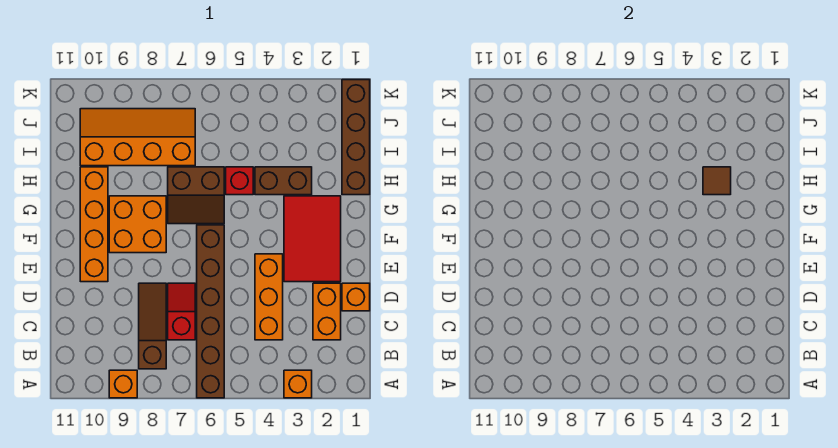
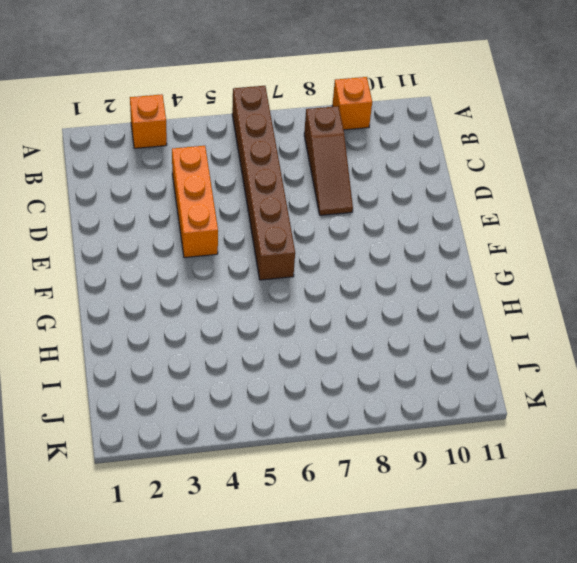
none -> orange 1x2 brick [313,283,341,340]
none -> red 1x2 slope [168,283,195,340]
none -> orange 1x1 brick [342,283,370,311]

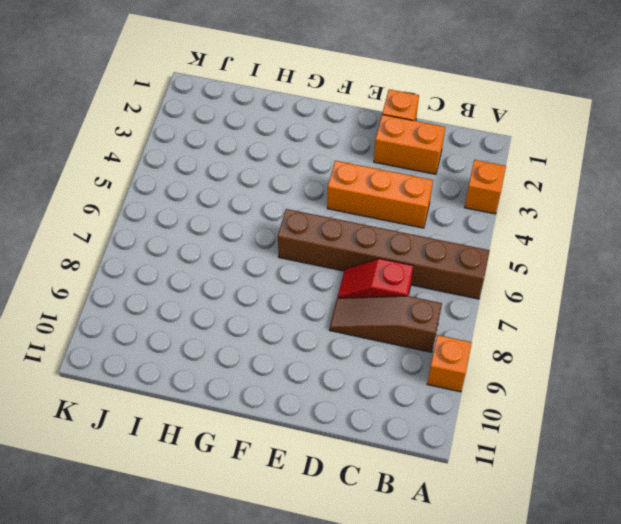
none -> red 2x3 tile [284,196,341,282]
none -> orange 1x4 brick [80,167,108,282]
none -> orange 2x2 brick [109,196,166,253]

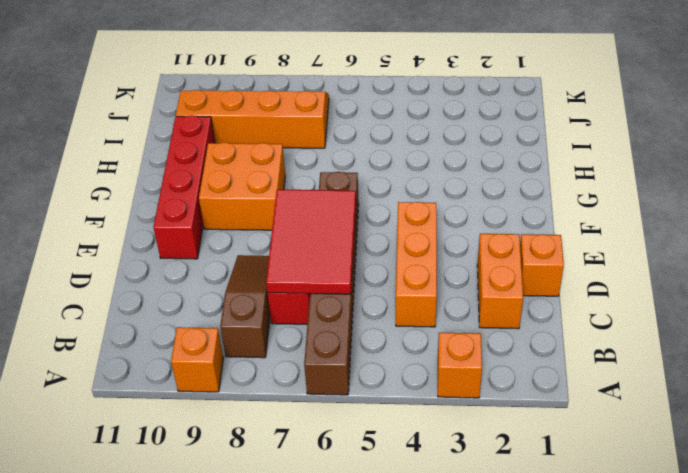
red 2x3 tile [266,190,356,294] -> red 2x3 tile moved to [284,196,341,282]
red 1x4 brick [154,115,215,259] -> orange 1x4 brick [80,167,108,282]
none -> brown 2x2 slope [168,167,224,224]
none -> brown 1x4 brick [342,80,370,195]
none -> brown 1x2 brick [255,167,312,195]

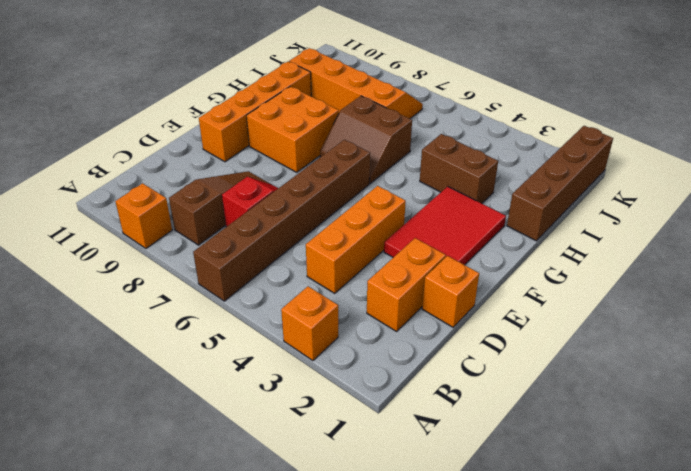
none -> red 1x1 brick [226,167,253,195]
none -> brown 1x1 tile [703,167,731,195]

